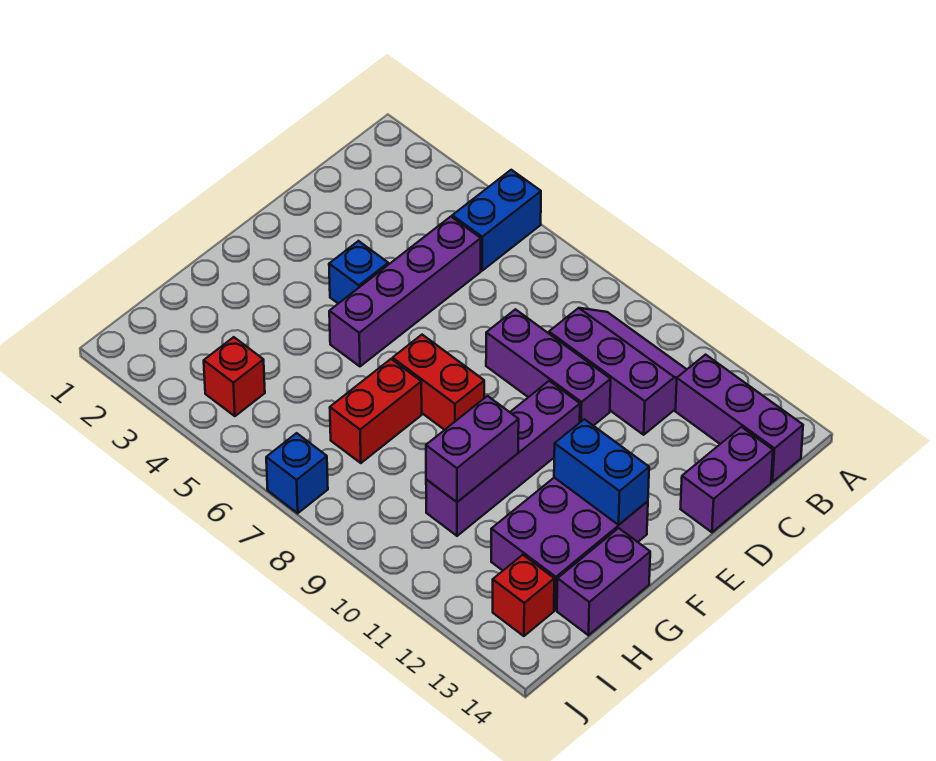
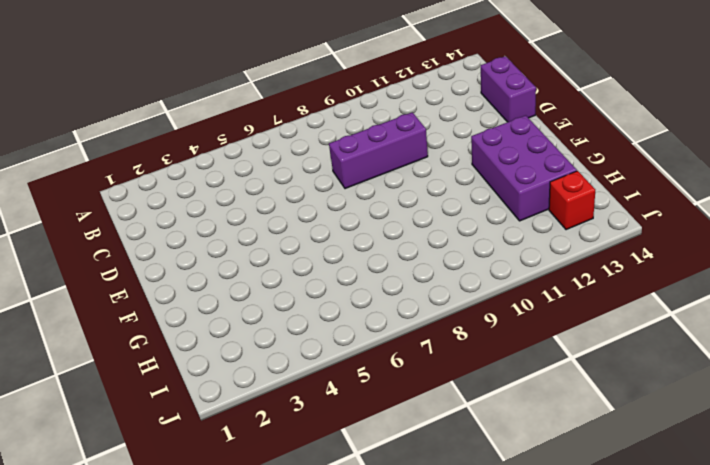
none -> blue 1x2 brick [452,170,541,271]
none -> purple 2x3 slope [549,308,687,435]
none -> purple 1x3 brick [675,355,803,482]

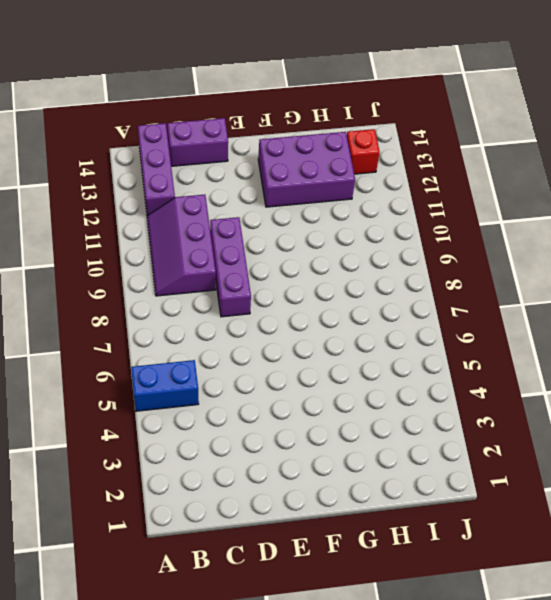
none -> purple 1x4 brick [329,217,481,366]
none -> blue 1x1 brick [329,241,388,304]
none -> purple 1x4 brick [426,381,580,536]

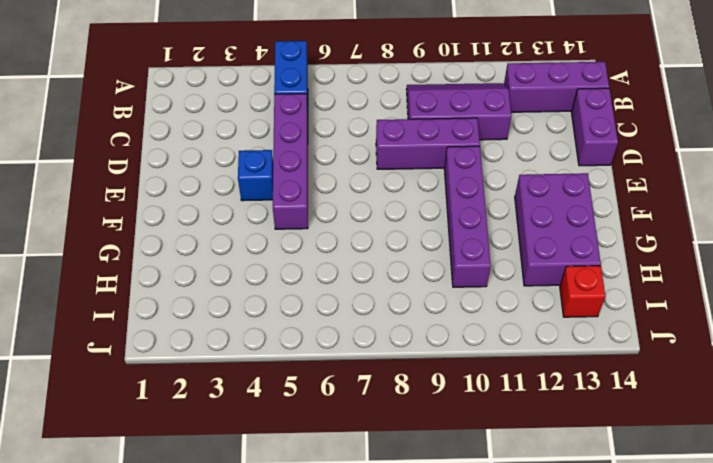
none -> red 1x2 brick [393,335,484,430]
none -> red 1x2 brick [330,359,422,463]
none -> purple 1x2 brick [557,528,650,635]

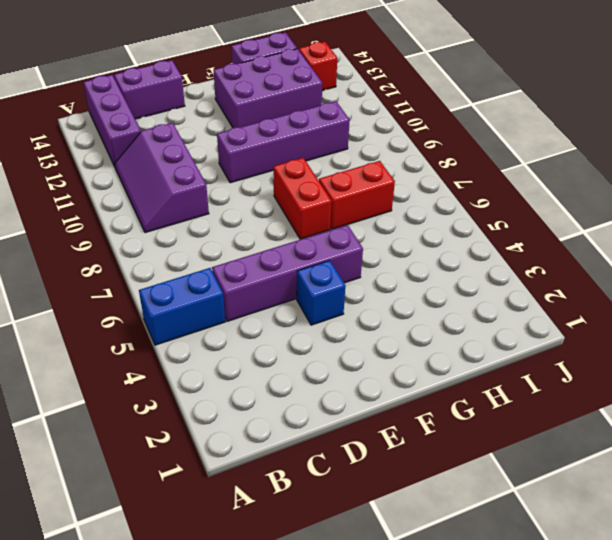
none -> purple 1x3 brick [486,309,611,426]
none -> red 1x1 brick [204,337,265,416]
none -> blue 1x1 brick [266,433,328,513]

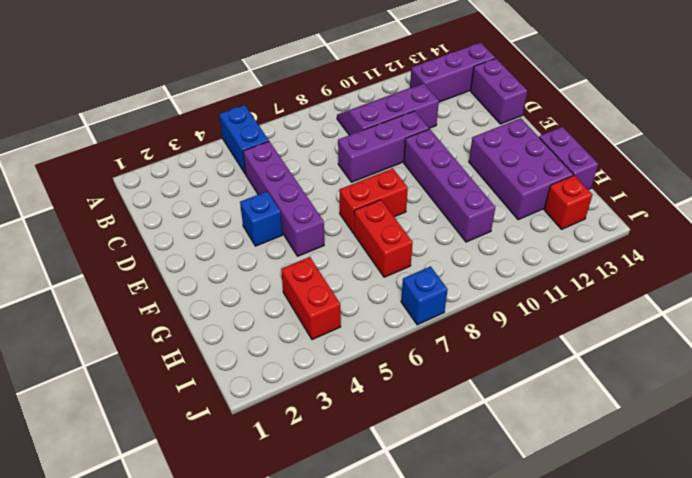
red 1x2 brick [281,257,341,340] -> red 1x1 brick [204,337,265,416]
none -> blue 1x2 brick [554,419,649,525]
none -> purple 1x2 brick [426,396,519,502]

